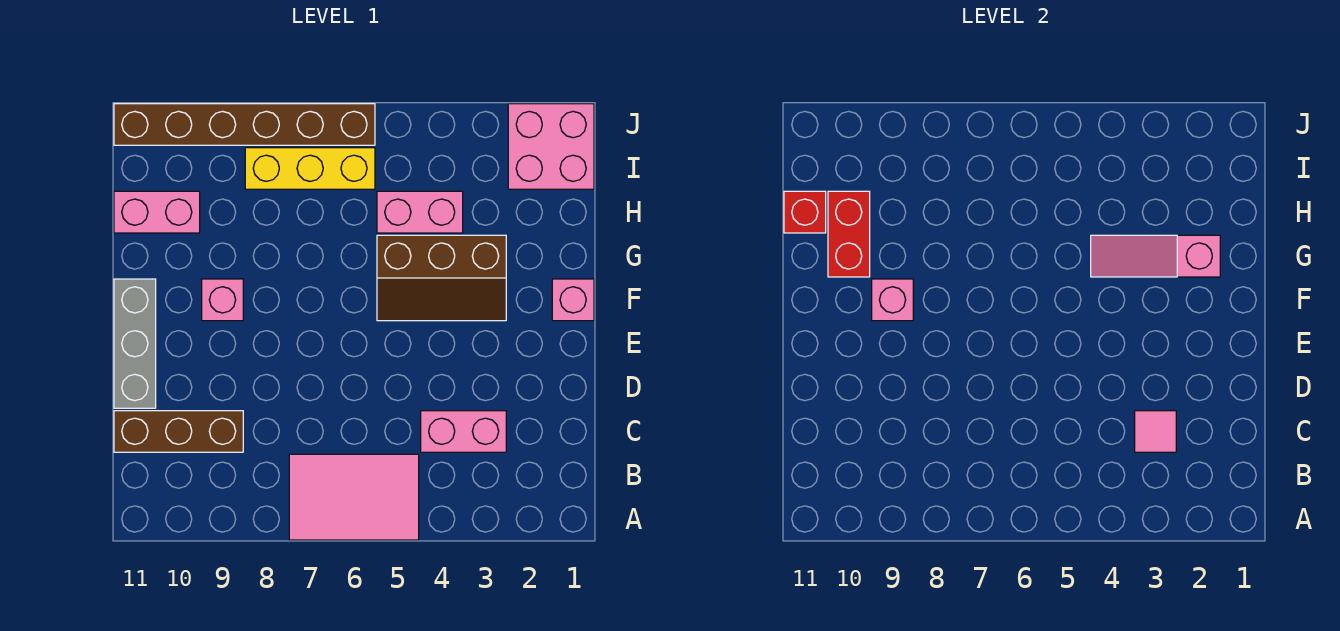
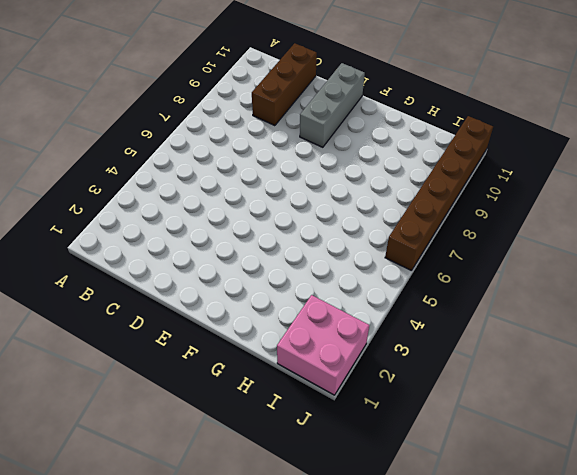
grey 1x3 brick [300,63,365,147] -> grey 1x3 brick turned to [114,279,156,408]
none -> pink 2x3 tile [289,454,419,540]
none -> pink 1x2 brick [421,411,506,452]
none -> pink 1x1 brick [552,279,594,321]

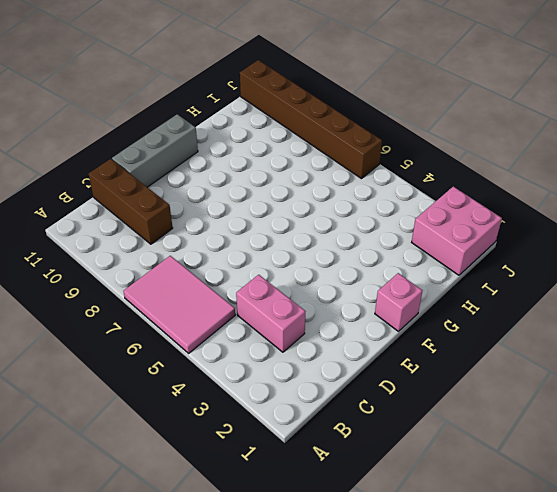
none -> brown 2x3 slope [377,235,506,321]
none -> pink 1x1 brick [202,279,243,321]
none -> pink 1x2 brick [377,191,463,233]

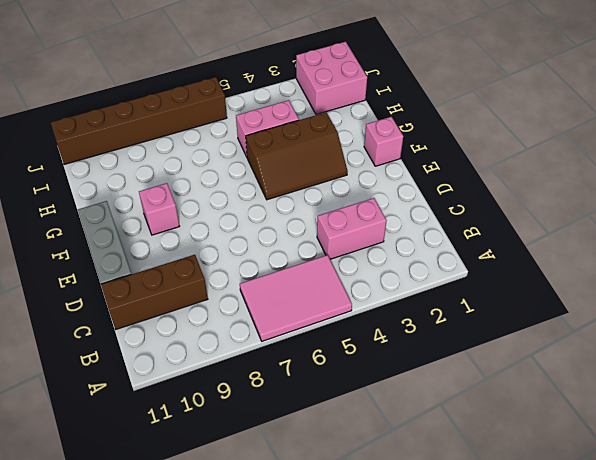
none -> pink 1x2 brick [114,191,200,233]
none -> yellow 1x3 brick [245,148,375,189]
none -> pink 1x1 tile [1135,411,1176,452]

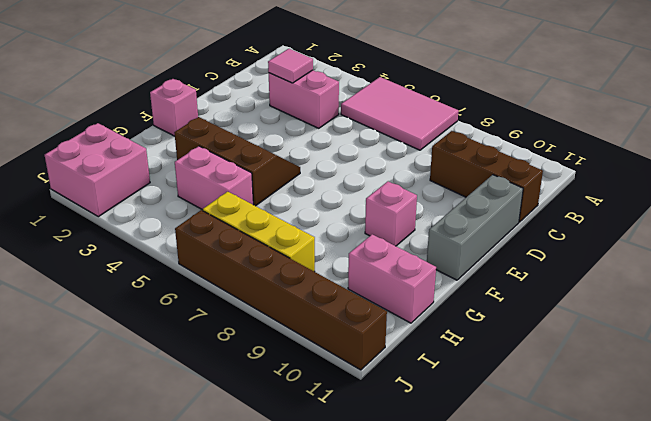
none -> pink 1x1 brick [872,279,913,321]
none -> pink 1x3 slope [1091,235,1220,277]
none -> red 1x2 brick [828,191,870,277]

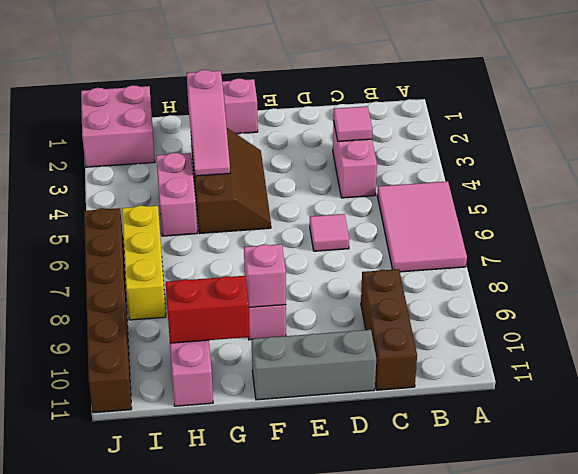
pink 1x1 tile [310,214,349,251] -> none
none -> red 1x1 brick [784,191,826,233]

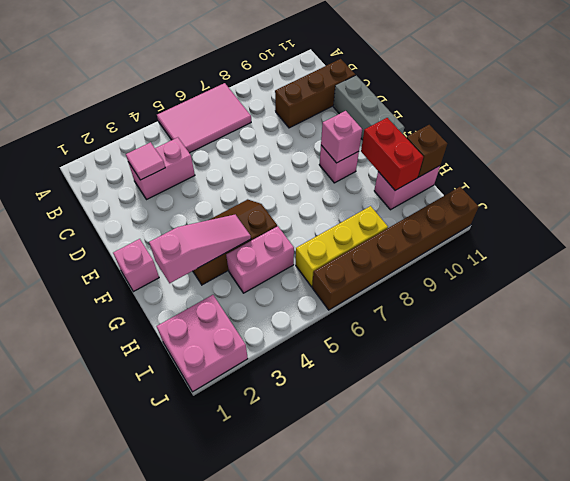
brown 1x1 brick [407,125,447,177] -> red 1x1 brick [784,191,826,233]

